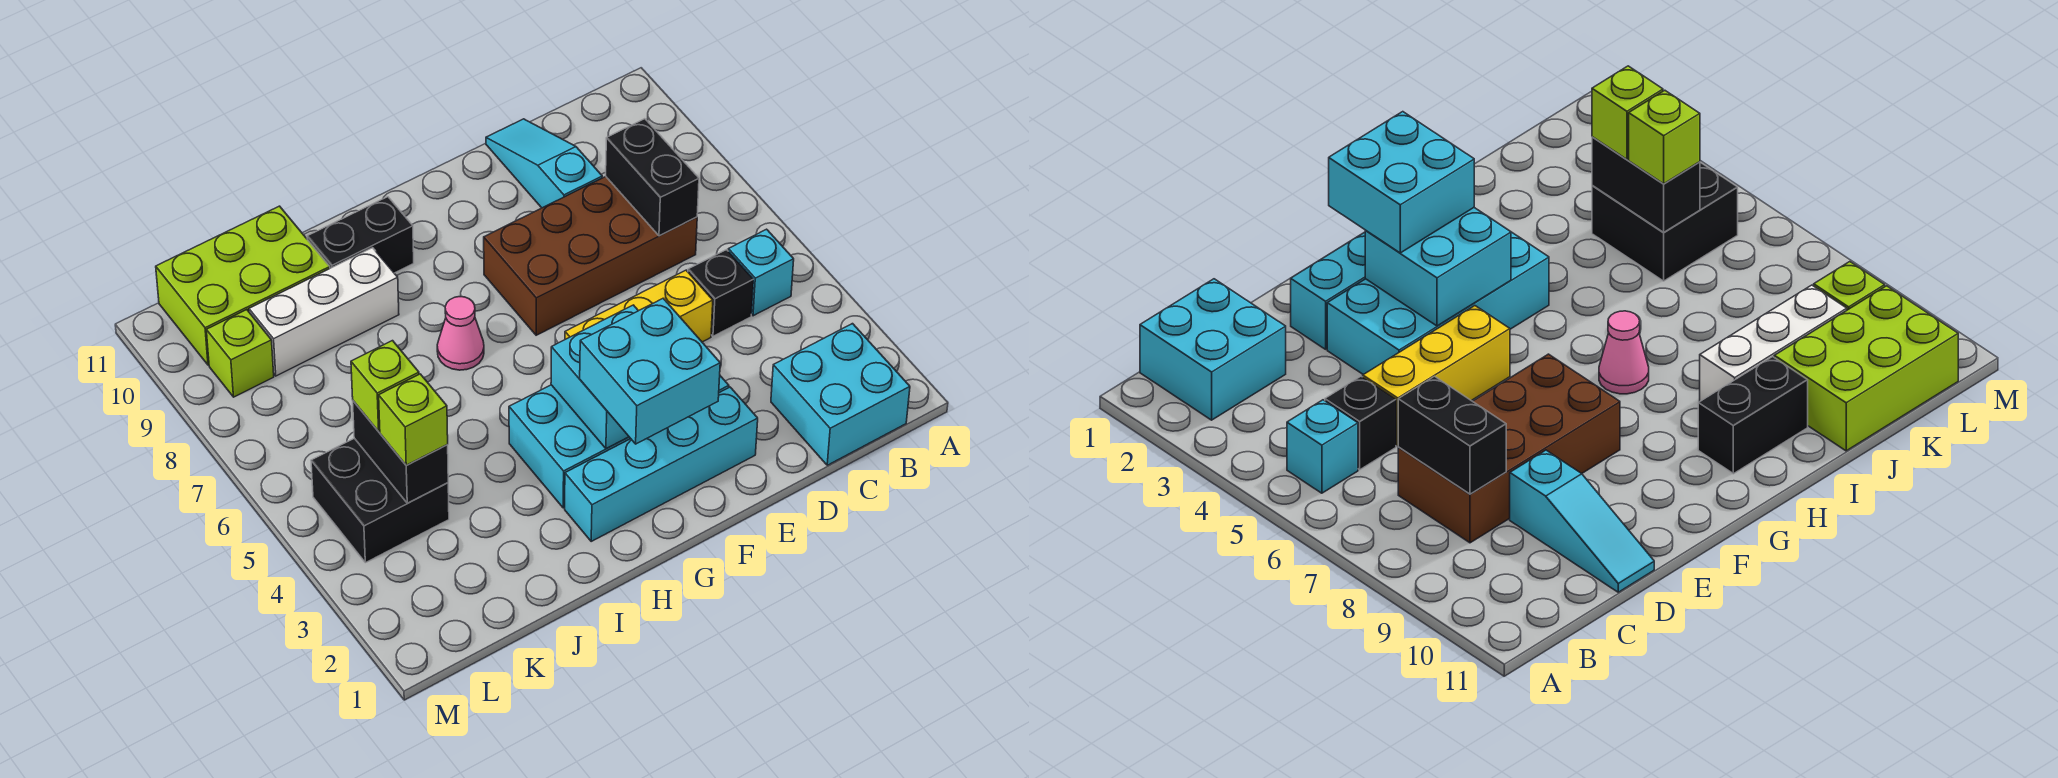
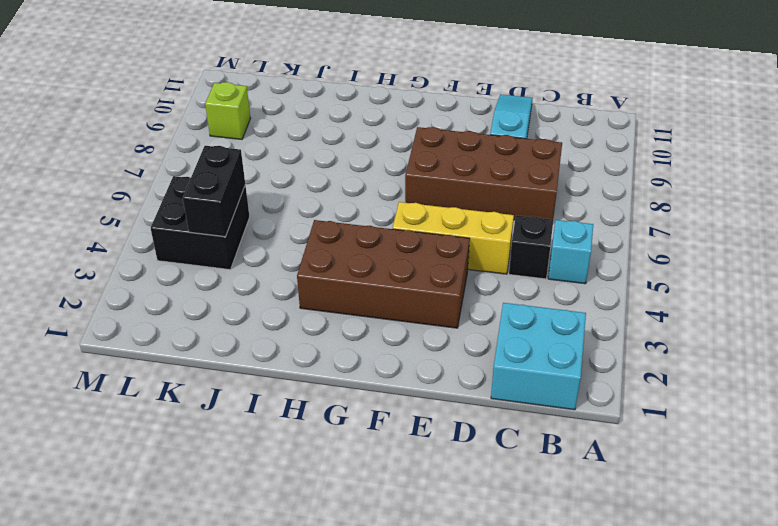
brown 2x4 brick [297,220,470,328] -> cyan 2x4 brick [509,376,729,508]
none -> cyan 1x4 brick [565,387,758,541]
none -> pink 1x1 cone [437,297,484,370]
none -> black 1x2 brick [307,197,414,273]

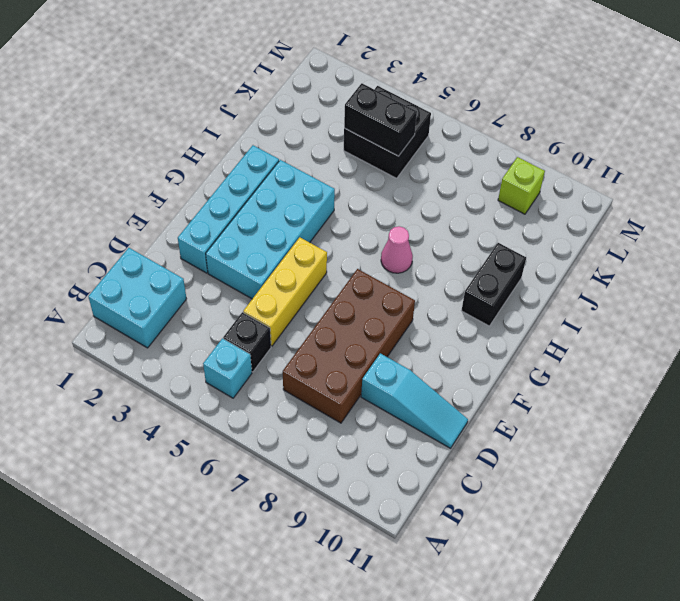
none -> white 1x3 brick [249,248,399,376]
none -> lime 2x3 brick [156,206,330,365]
none -> black 1x2 brick [606,119,699,236]

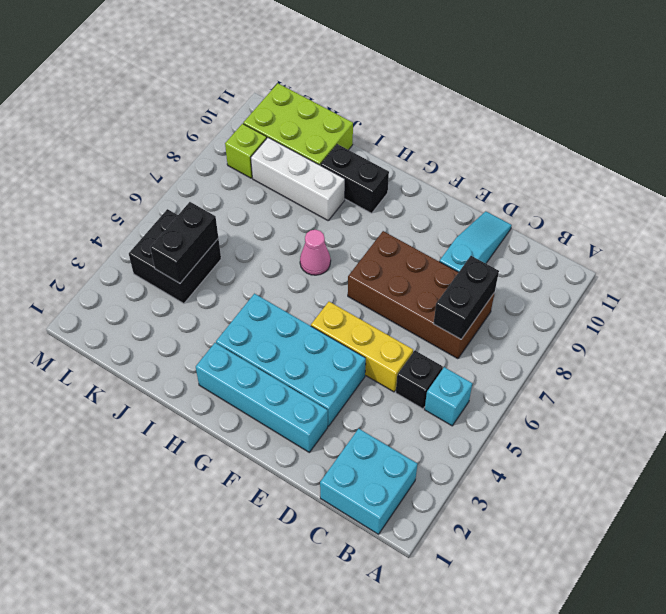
none -> cyan 2x2 brick [551,305,638,449]
none -> cyan 2x2 brick [580,298,720,444]
none -> lime 1x1 brick [379,374,448,465]

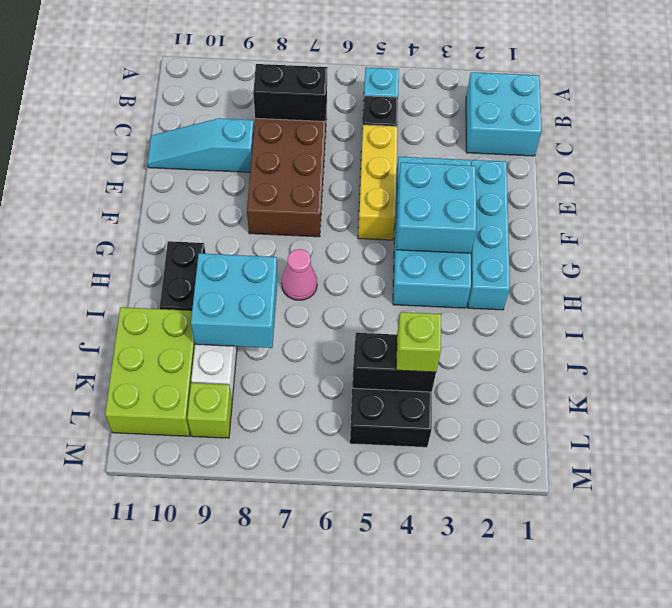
cyan 2x2 brick [191,253,278,348] -> cyan 2x2 brick moved to [580,298,720,444]
none -> lime 1x1 brick [351,341,419,431]

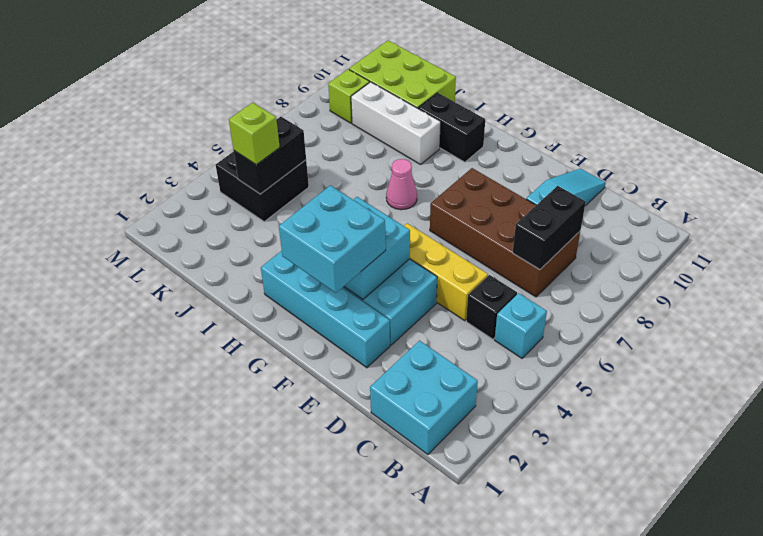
none -> lime 1x1 brick [351,341,419,431]

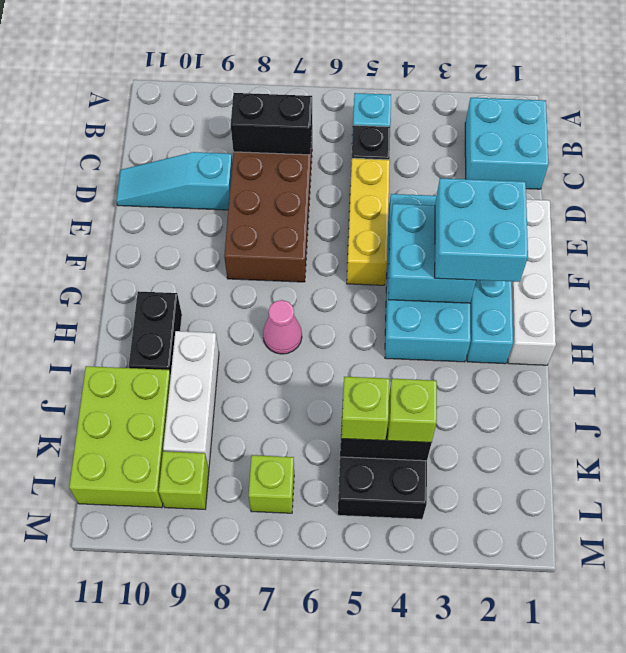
white 1x4 brick [508,199,556,365] -> none
lime 1x1 brick [249,455,294,513] -> none

